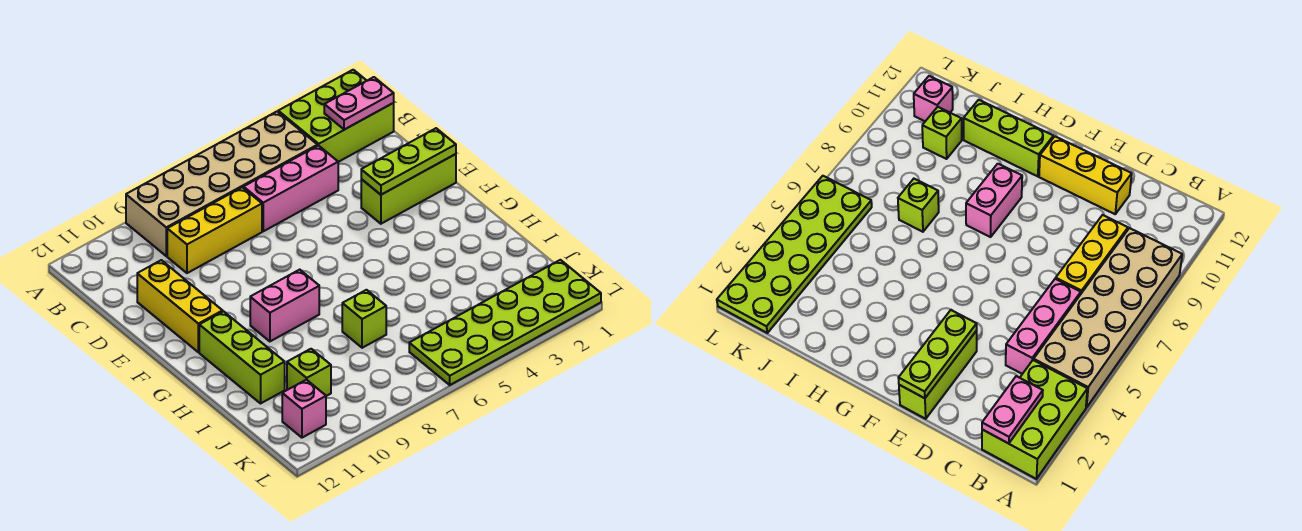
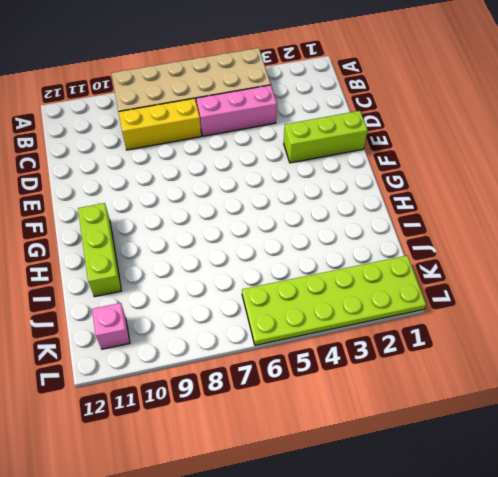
none -> lime 2x3 brick [278,70,394,162]
none -> yellow 1x3 brick [137,260,223,352]
none -> pink 1x2 brick [250,270,319,341]

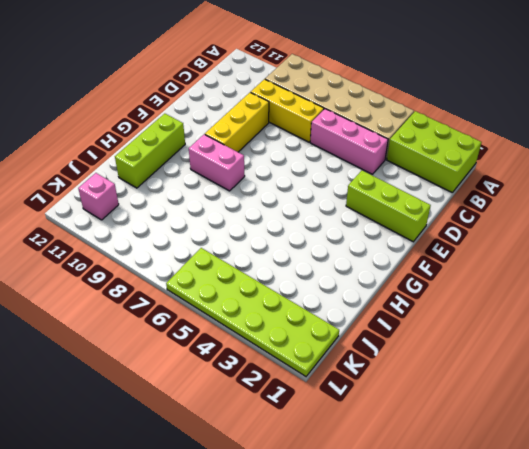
yellow 1x3 brick [205,92,269,152] -> yellow 1x3 brick moved to [137,260,223,352]
none -> lime 1x1 brick [342,290,386,348]
none -> lime 1x1 brick [287,349,331,396]
none -> pink 1x2 plate [324,77,394,130]

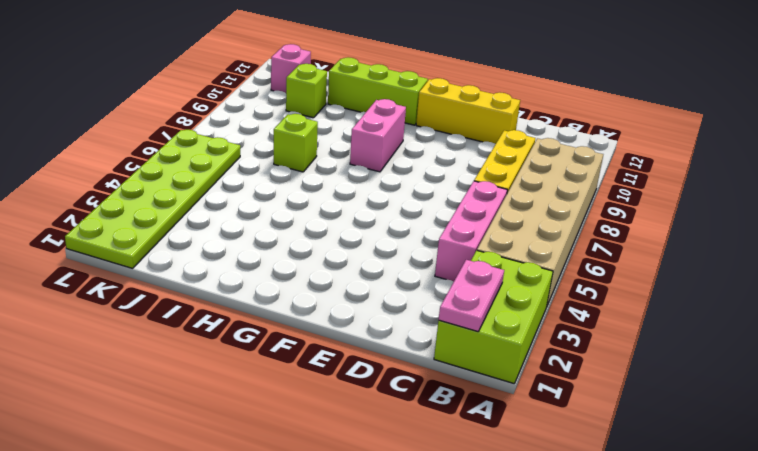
none -> lime 1x3 brick [361,154,456,224]
none -> lime 1x3 plate [361,128,456,195]

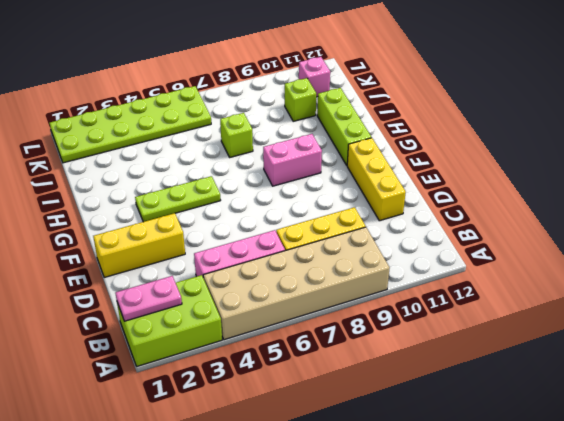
yellow 1x3 brick [93,213,185,277] -> lime 1x3 brick [361,154,456,224]
lime 1x3 plate [135,176,221,222] -> lime 1x3 plate moved to [361,128,456,195]

